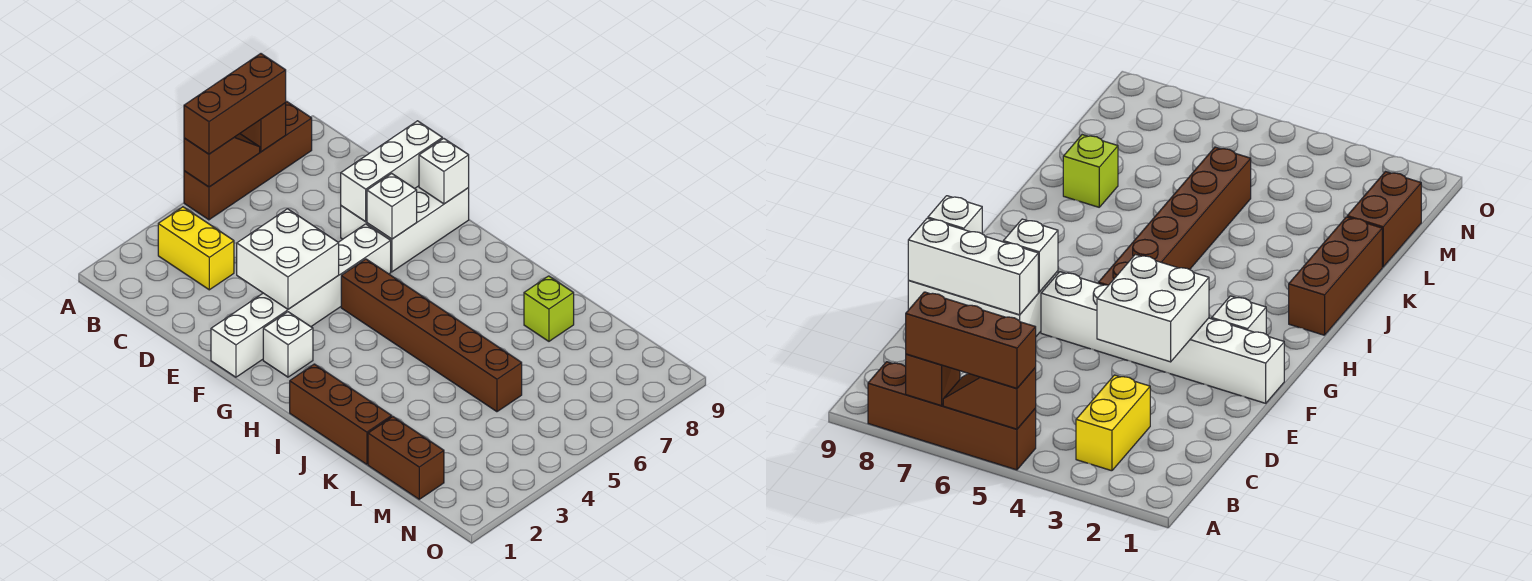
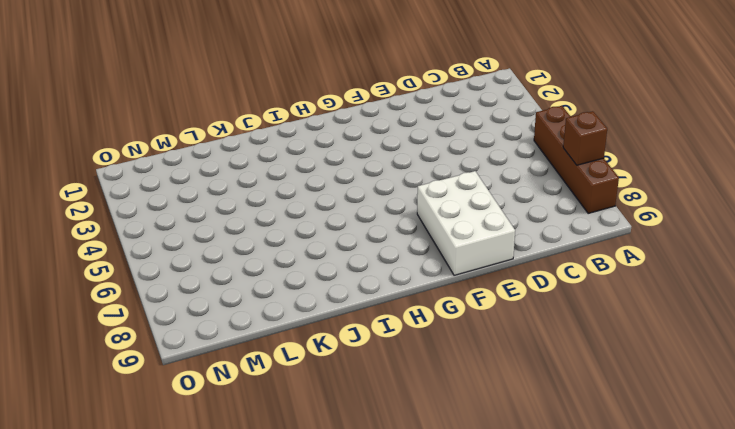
none -> yellow 1x2 brick [158,207,234,290]
none -> white 1x6 brick [211,224,391,377]
none -> white 1x1 brick [263,312,313,377]

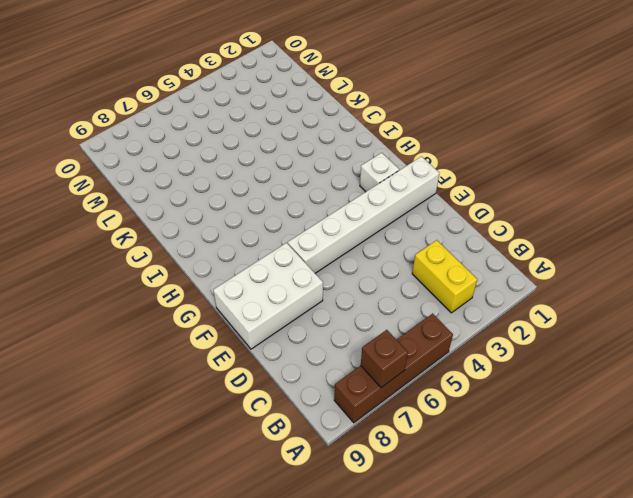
none -> brown 1x6 brick [341,259,522,412]
none -> brown 1x3 brick [290,364,392,464]
none -> lime 1x1 brick [524,276,574,341]

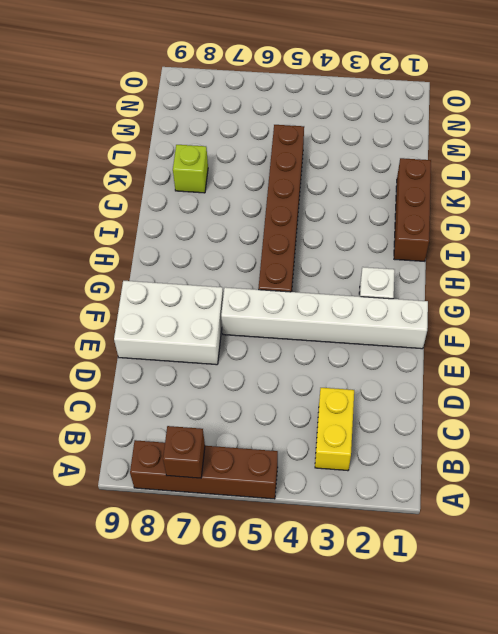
none -> brown 1x2 brick [368,417,444,499]
none -> brown 1x2 slope [184,134,260,187]
none -> white 2x2 brick [237,209,339,309]

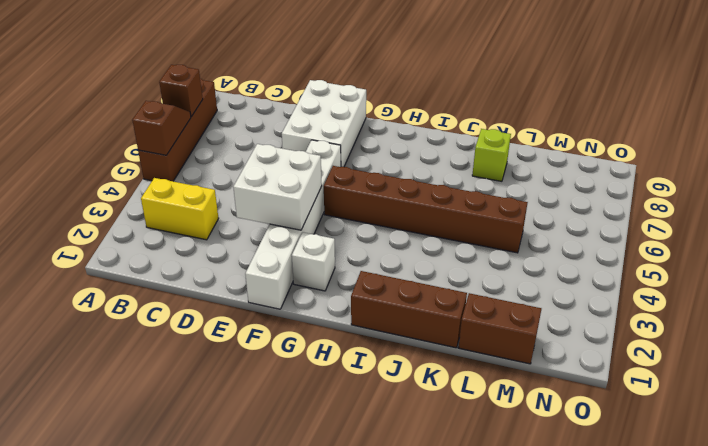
none -> white 1x3 brick [341,121,442,222]
none -> white 1x1 brick [367,174,417,239]
none -> white 1x1 brick [419,138,469,204]

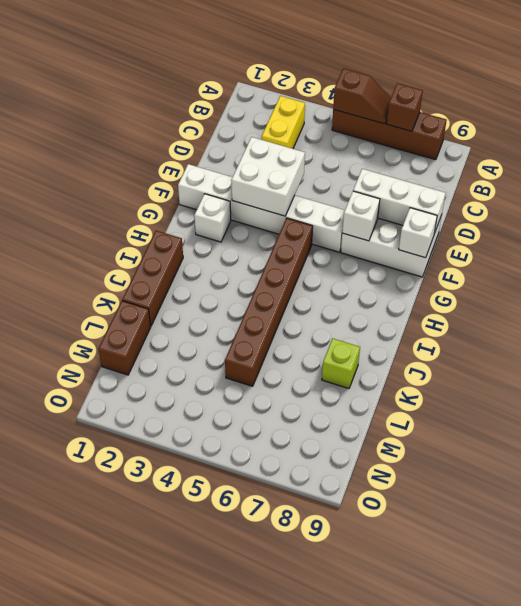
none -> brown 1x3 brick [184,54,286,154]

